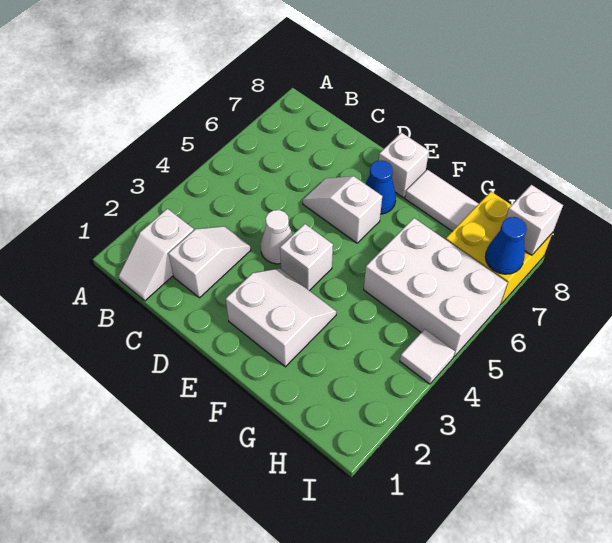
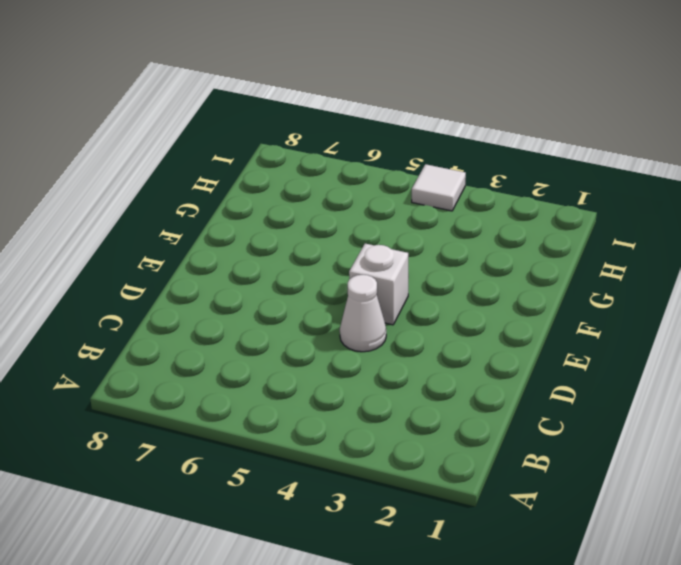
none -> white 1x2 slope [118,209,194,301]
none -> white 1x2 slope [168,226,251,298]
none -> white 1x2 slope [303,176,382,243]

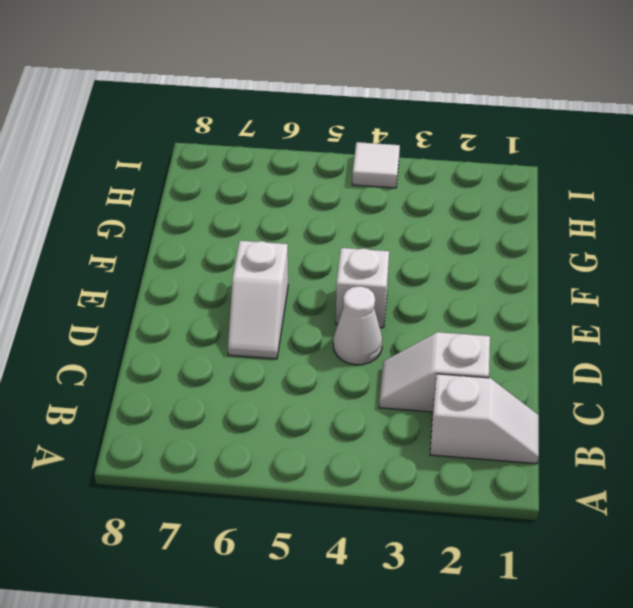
none -> white 2x2 slope [226,268,336,367]
none -> blue 1x1 cone [366,161,396,214]
none -> white 1x1 brick [379,133,429,198]

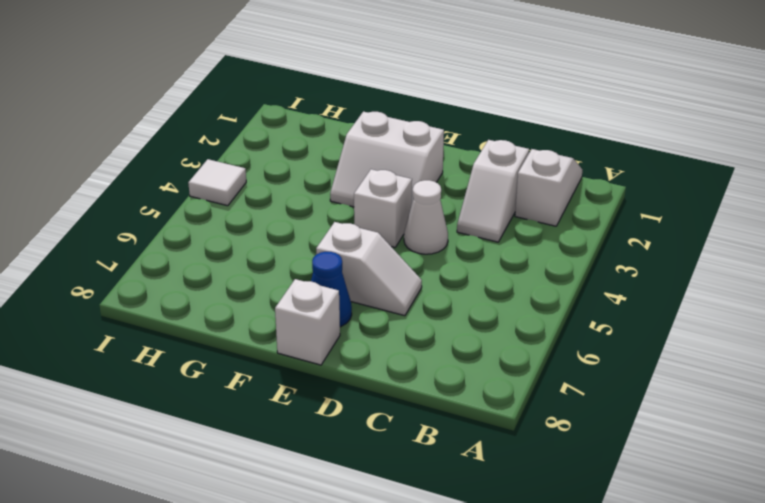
none -> white 1x2 tile [405,170,478,231]
none -> white 2x3 brick [364,218,507,357]
none -> yellow 2x2 brick [446,192,552,305]

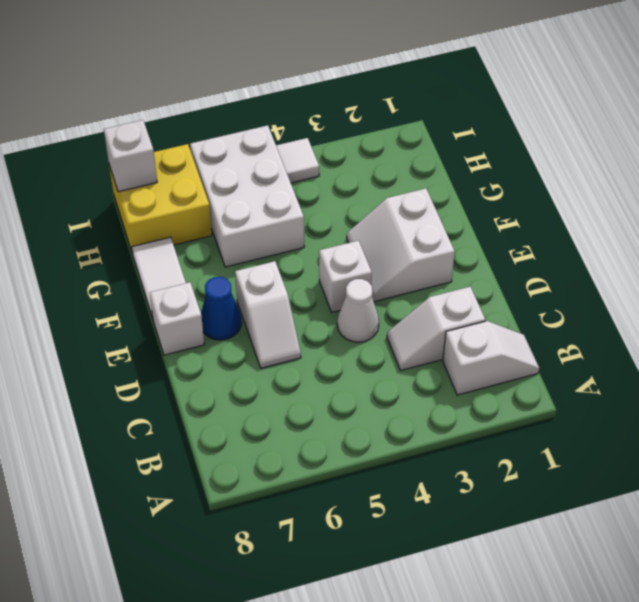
none -> blue 1x1 cone [485,217,527,274]

